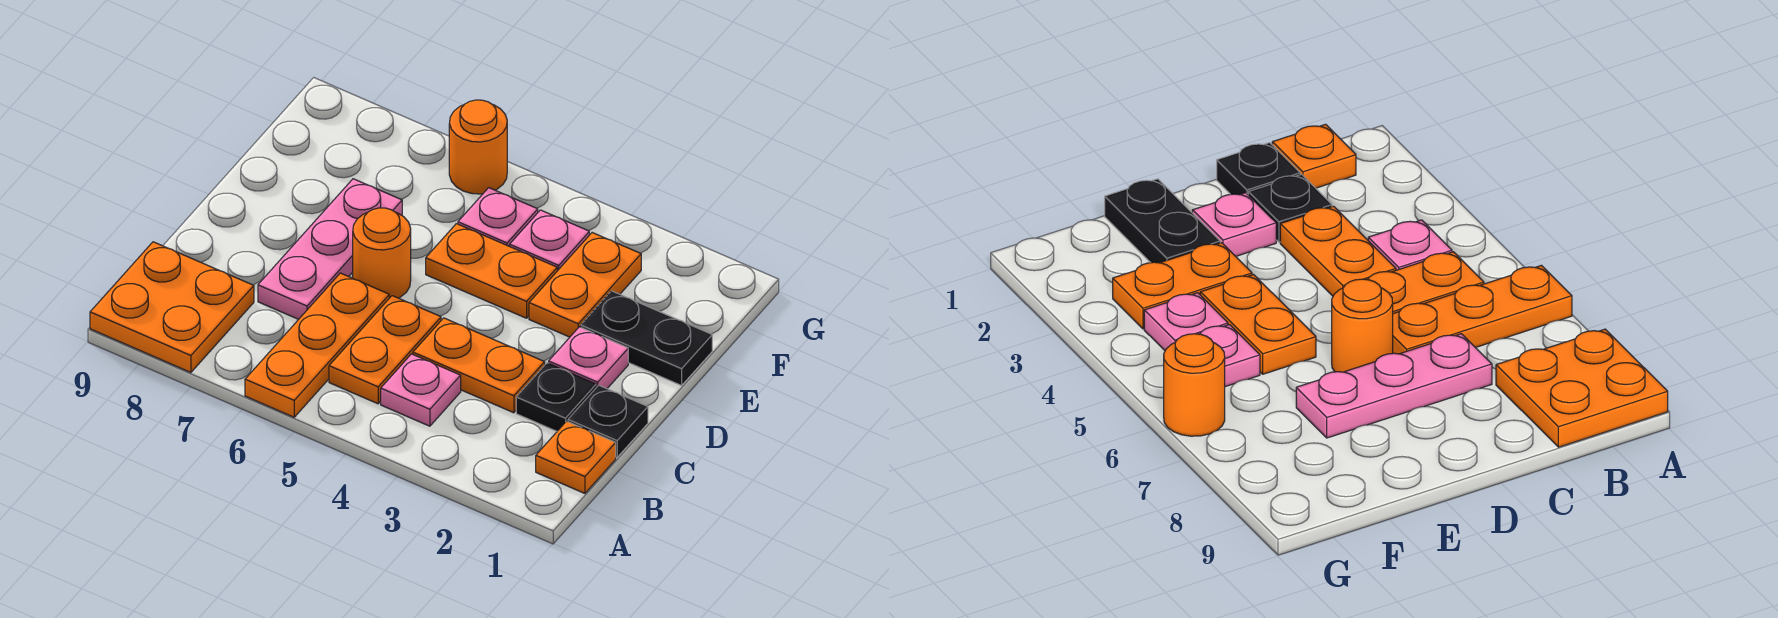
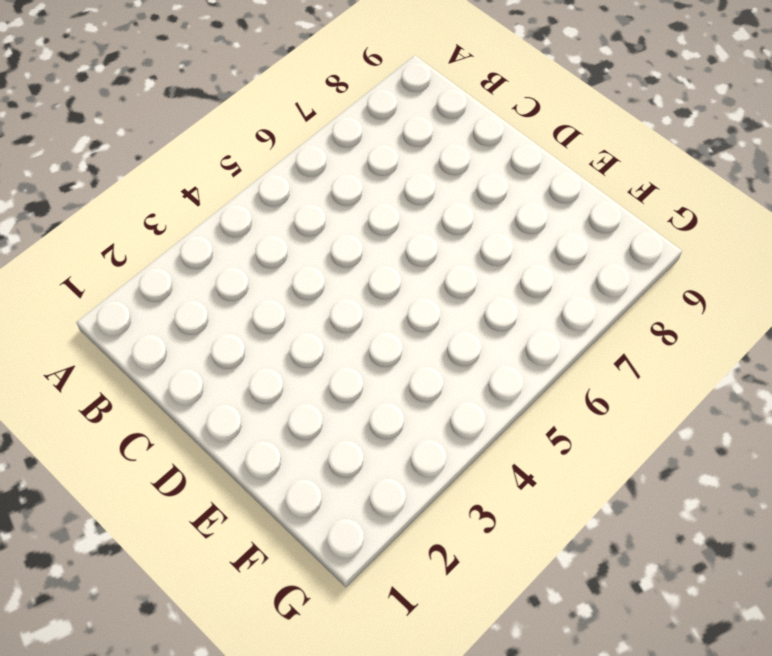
none -> orange 1x3 plate [245,273,389,417]
none -> orange 2x2 plate [90,242,254,372]
none -> orange 1x1 plate [536,421,616,493]

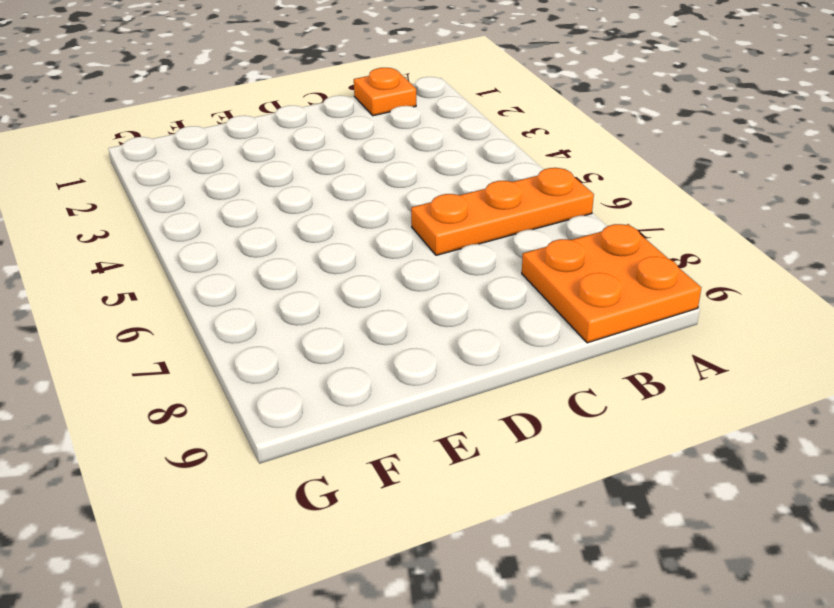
none -> pink 1x1 plate [381,354,461,426]
none -> orange 1x2 plate [329,296,441,404]
none -> black 1x1 plate [568,385,648,457]

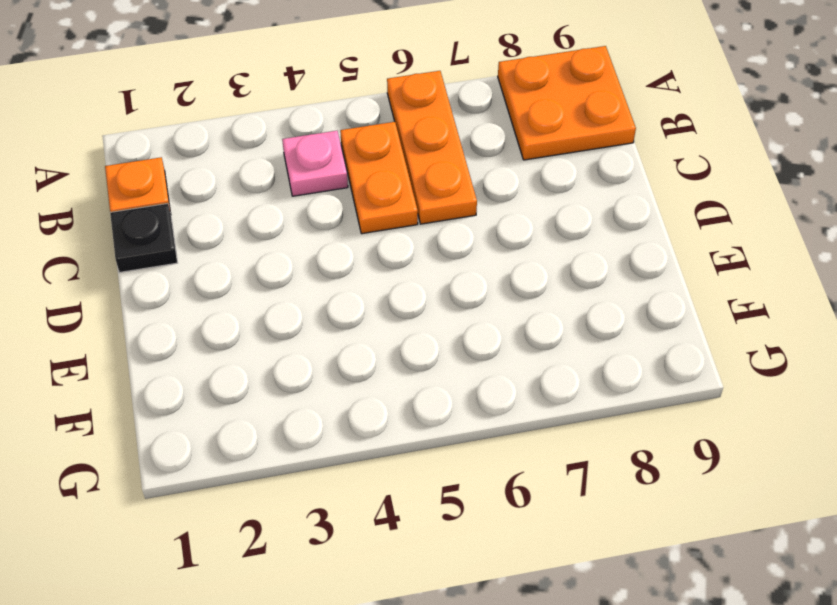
none -> black 1x1 plate [516,363,596,431]
none -> orange 1x2 plate [413,318,545,413]
none -> pink 1x3 plate [258,179,402,319]

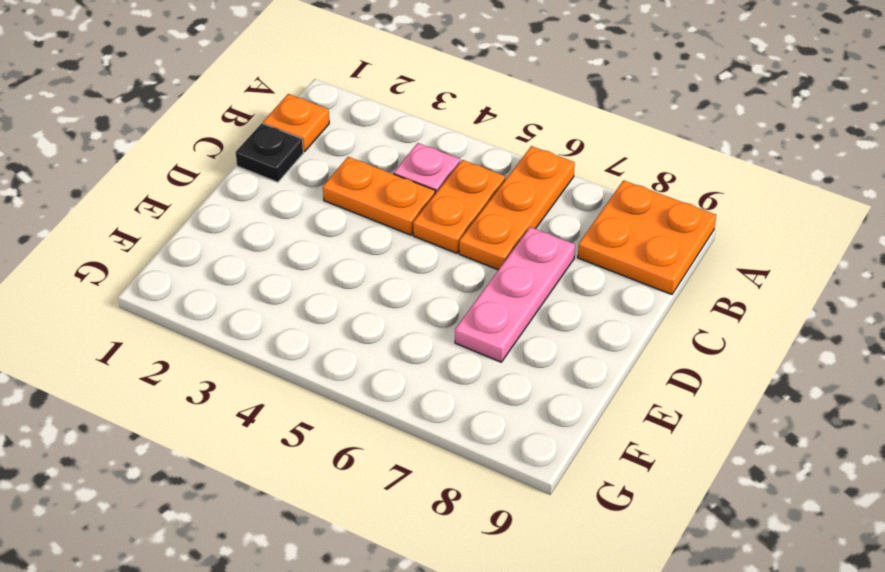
none -> black 1x1 plate [516,363,596,431]
none -> pink 1x1 plate [549,327,628,389]
none -> orange 1x1 round brick [353,208,411,298]

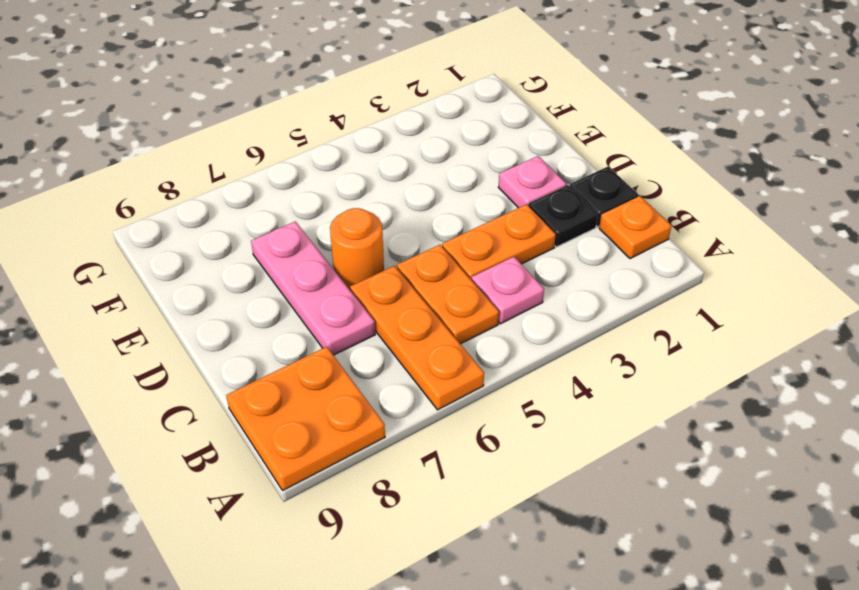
none -> black 1x2 plate [581,291,712,386]
none -> orange 1x2 plate [529,233,641,337]
none -> orange 1x2 plate [426,224,557,318]

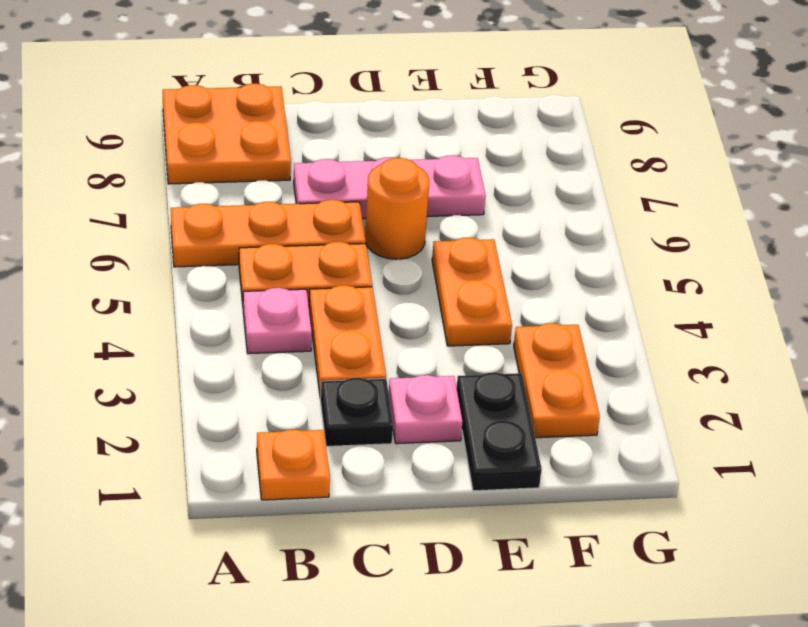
orange 1x2 plate [514,323,600,438] -> orange 1x2 plate turned to [529,233,641,337]
none -> black 1x1 plate [568,385,648,457]
none -> pink 1x1 plate [510,210,589,271]
none -> pink 1x1 plate [458,188,538,246]

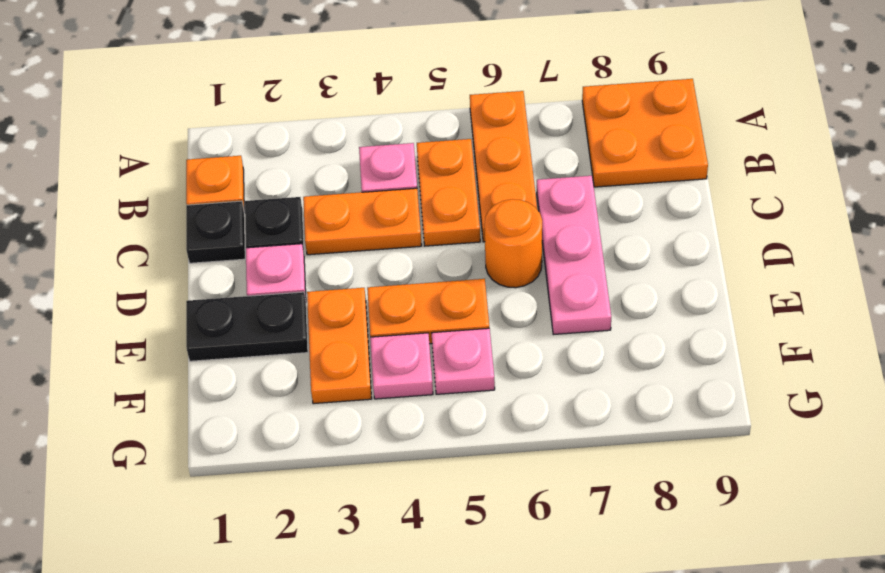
none -> orange 1x1 round brick [449,100,507,194]

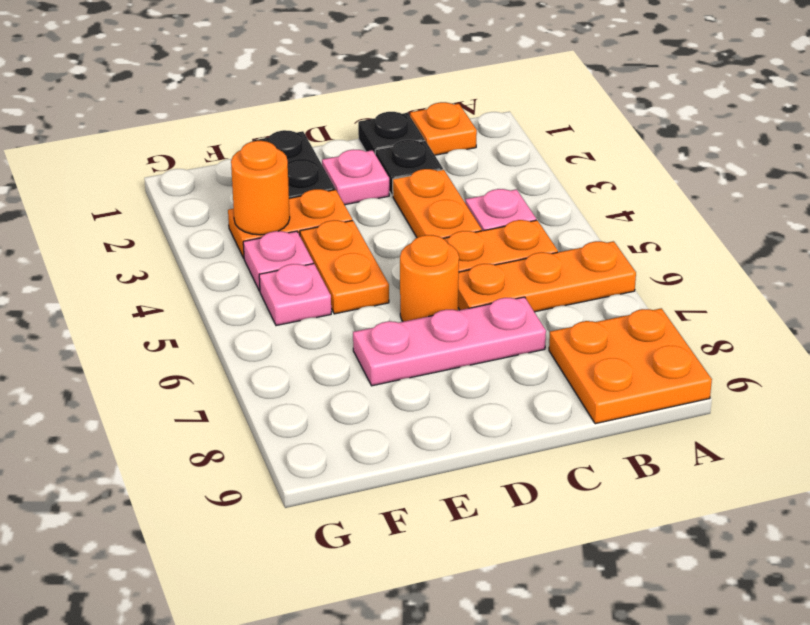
orange 1x1 round brick [231,141,290,235] -> orange 1x1 round brick moved to [449,100,507,194]

